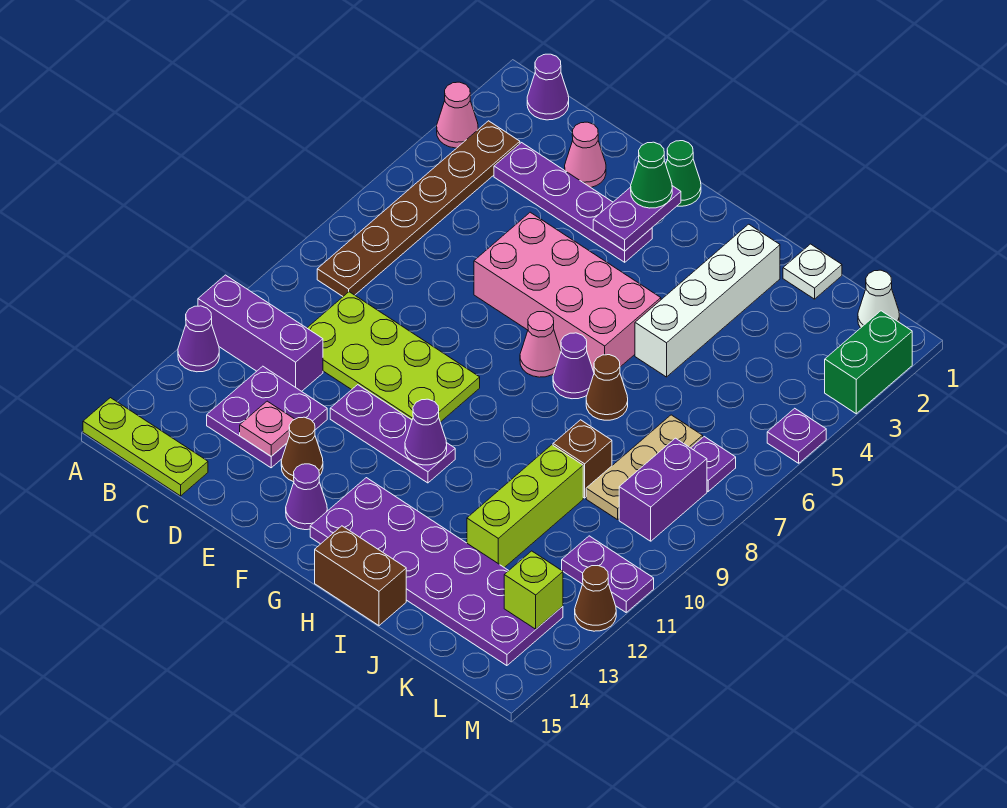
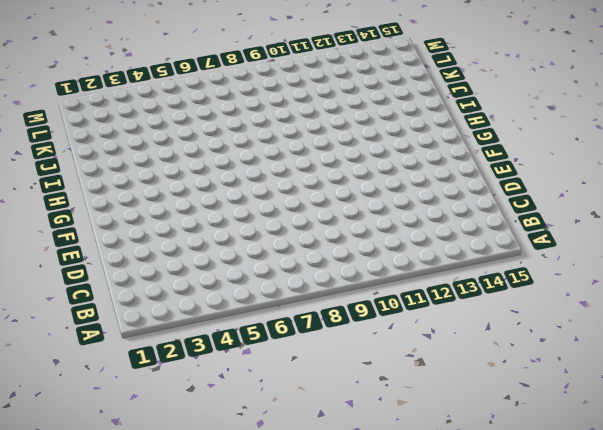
none -> pink 1x1 cone [437,82,478,148]
none -> purple 1x3 brick [198,275,323,391]
none -> purple 1x1 cone [178,306,219,372]
none -> lime 1x3 plate [83,398,208,496]

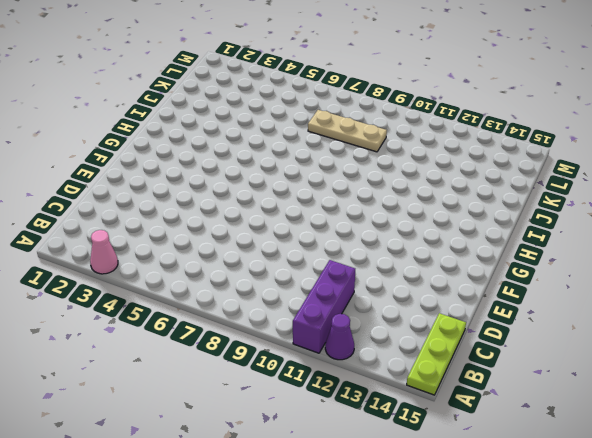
none -> purple 1x1 cone [527,54,569,120]
none -> brown 1x6 plate [317,121,520,296]
none -> purple 1x4 plate [494,143,652,262]
none -> lime 2x4 plate [307,292,480,422]

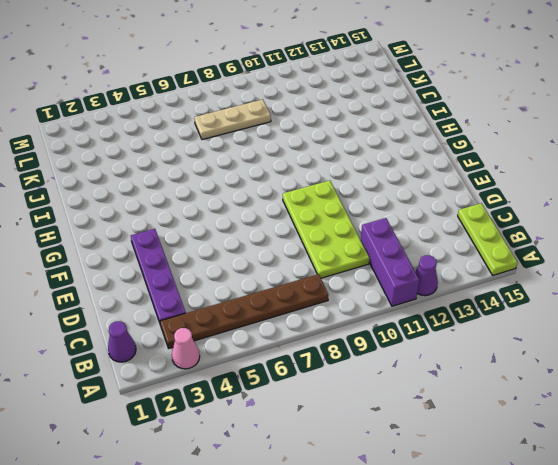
none -> purple 2x2 plate [207,366,327,468]
none -> pink 1x1 cone [565,122,606,187]
none -> pink 2x4 brick [474,212,661,372]
none -> purple 1x3 plate [330,385,455,483]

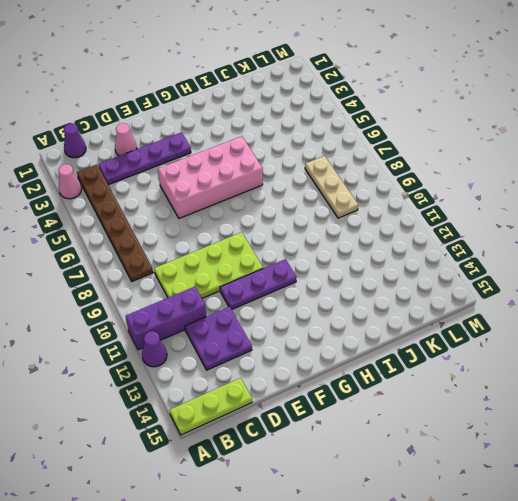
none -> brown 1x1 cone [281,417,323,482]
none -> green 1x1 cone [666,141,701,206]
none -> purple 1x1 cone [286,464,327,530]
none -> pink 1x1 cone [520,312,561,377]

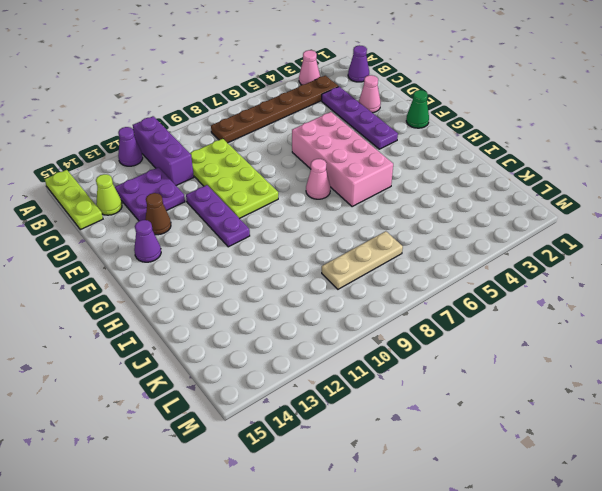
lime 1x1 cone [96,174,122,215] -> none
none -> purple 2x6 plate [310,478,563,666]
none -> purple 1x1 cone [553,333,594,399]
none -> brown 1x2 brick [315,526,406,626]
none -> white 1x4 brick [635,224,780,377]

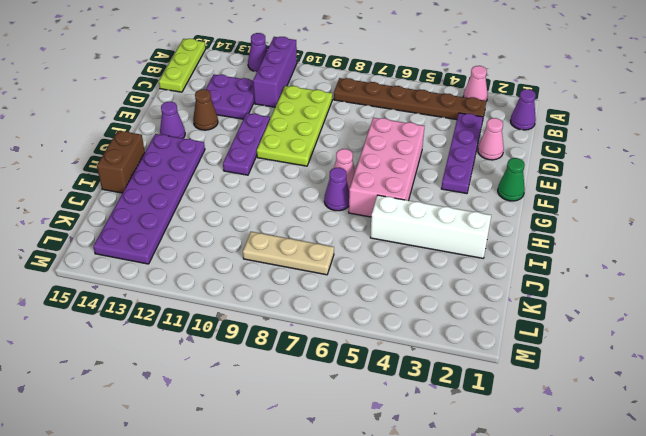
none -> brown 1x1 cone [586,355,628,420]
none -> white 1x1 plate [783,244,842,299]
none -> brown 1x1 brick [553,420,612,498]
none -> lime 1x3 brick [467,445,583,568]

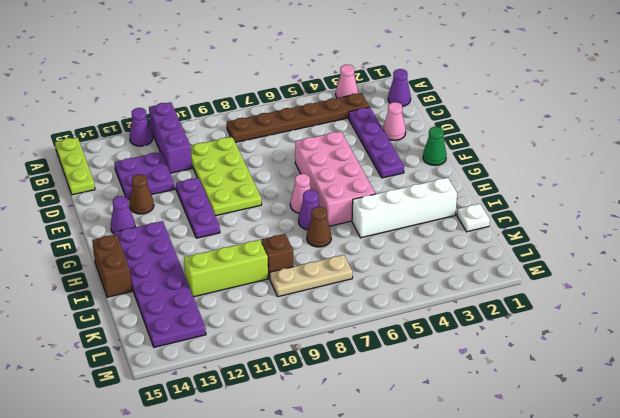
none -> white 1x1 cone [858,270,899,328]
none -> purple 1x1 plate [691,437,736,491]
none -> purple 1x2 brick [619,438,707,541]
none -> purple 1x2 plate [562,536,654,612]

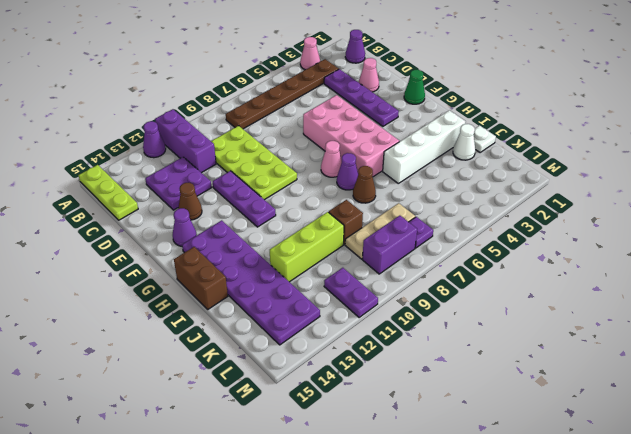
white 1x1 cone [453,124,475,160] -> white 1x1 cone moved to [858,270,899,328]
none -> green 1x2 brick [825,311,912,414]
none -> purple 1x1 plate [767,408,826,463]
none -> brown 1x1 cone [575,566,616,631]
none -> pink 1x1 plate [240,401,295,456]

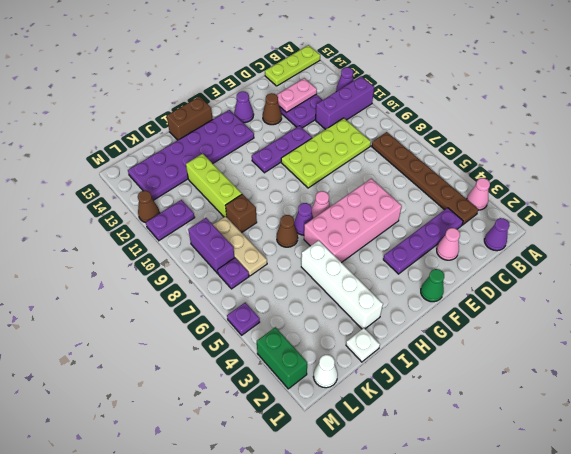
pink 1x2 plate [277,78,317,113] -> pink 1x1 plate [240,401,295,456]
none -> purple 1x2 plate [593,186,681,251]
none -> purple 1x1 cone [405,399,447,465]
none -> lime 1x1 brick [504,551,563,629]
none -> green 1x1 cone [631,142,672,208]

